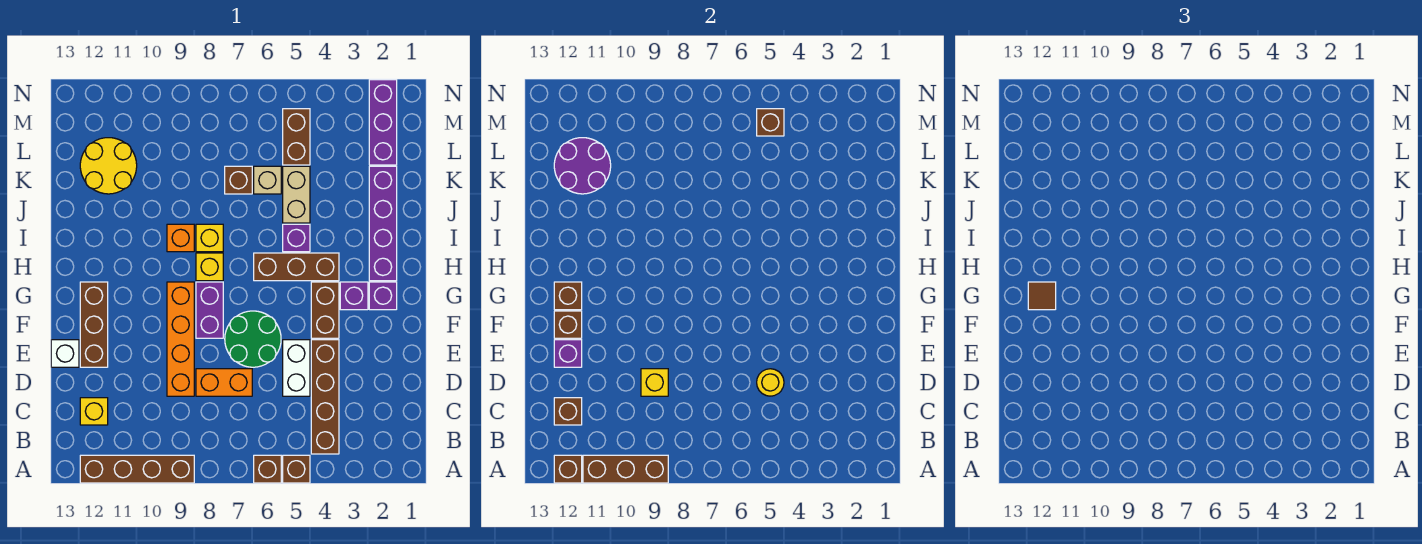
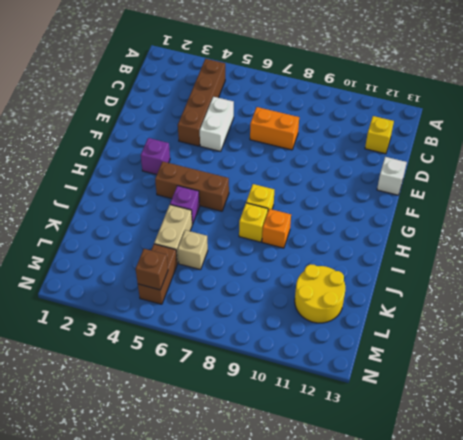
none -> brown 1x1 brick [283,455,310,483]
none -> brown 1x1 brick [254,455,281,483]
none -> brown 1x4 brick [80,455,194,483]
none -> orange 1x4 brick [167,282,194,396]

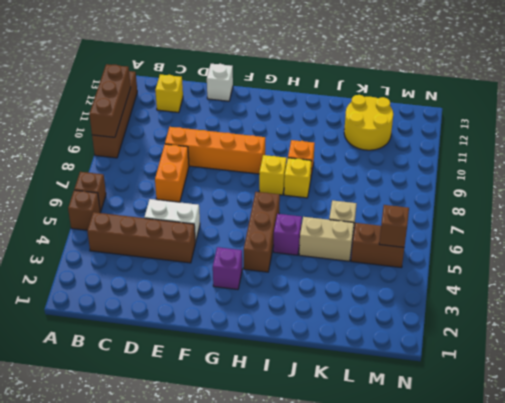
none -> green 2x2 round brick [225,311,281,367]
none -> brown 1x3 brick [80,282,108,367]
none -> brown 1x2 brick [311,282,339,338]
none -> purple 1x2 brick [196,282,223,338]

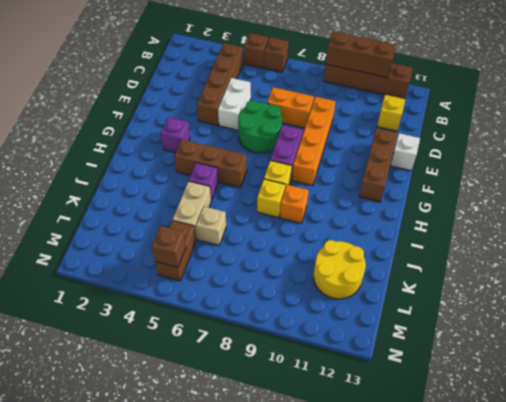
none -> brown 1x2 brick [311,282,339,338]
none -> purple 1x1 brick [369,282,397,310]
none -> purple 1x4 brick [369,166,397,281]
none -> brown 1x1 brick [225,166,252,194]

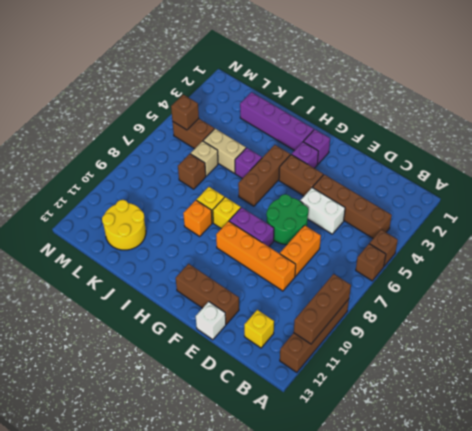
none -> purple 1x3 brick [369,80,397,165]
none -> brown 1x1 brick [554,455,582,483]
none -> brown 1x1 brick [554,398,582,425]
none -> yellow 1x1 round brick [757,369,784,396]

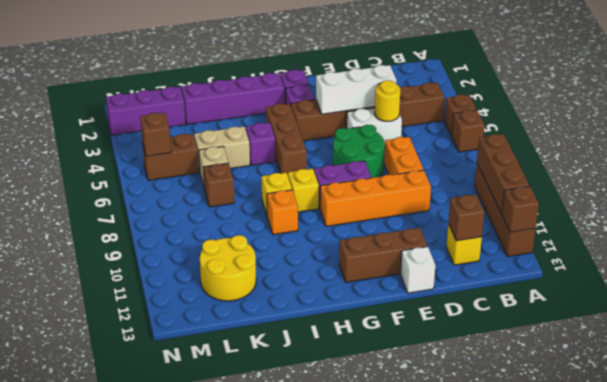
white 1x3 brick [316,65,396,114] -> none
none -> yellow 1x1 brick [641,369,668,396]
none -> purple 1x1 brick [554,340,582,367]
none -> brown 1x1 brick [554,311,582,338]
none -> brown 1x1 brick [554,282,582,310]

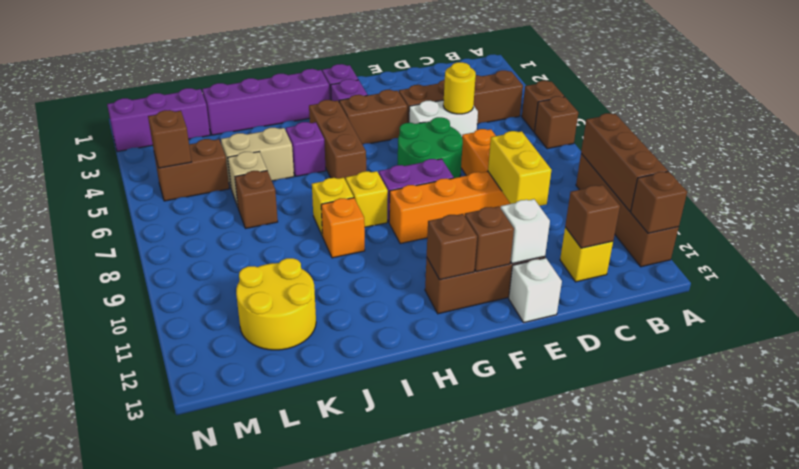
yellow 1x2 brick [488,131,551,206] -> yellow 1x1 brick [641,369,668,396]
white 1x1 brick [500,199,550,264] -> purple 1x1 brick [554,340,582,367]
none -> purple 2x2 round brick [554,138,611,194]
none -> brown 1x1 tile [1028,282,1056,310]

